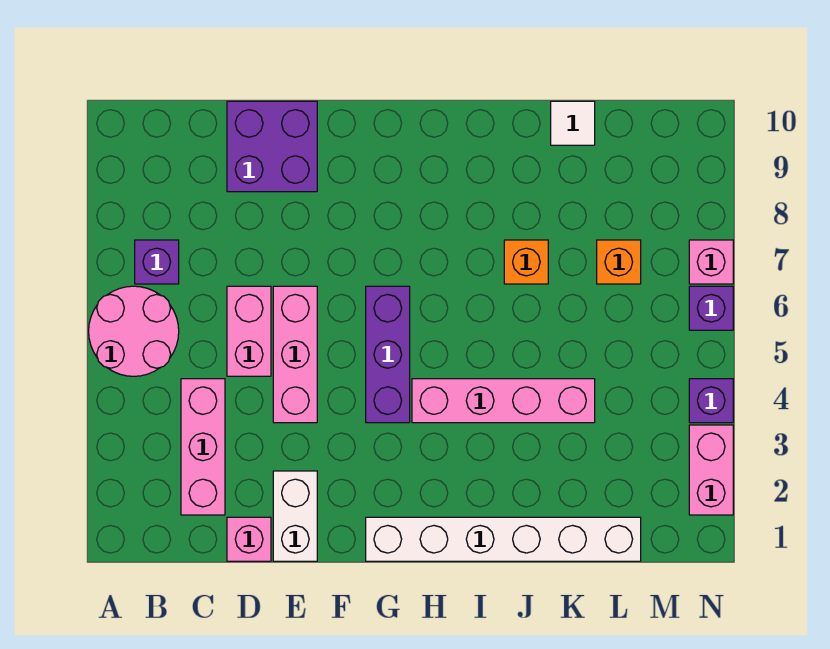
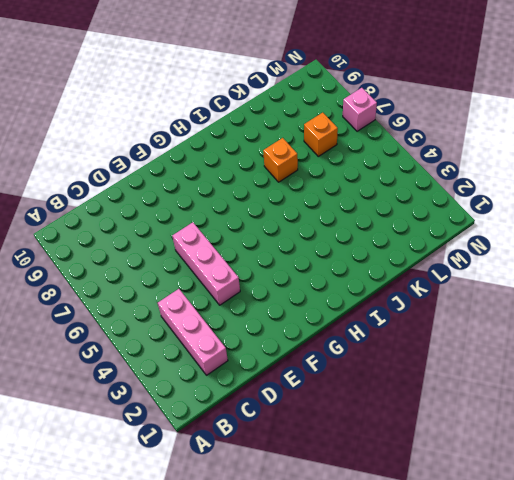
none -> pink 2x2 round brick [89,286,179,376]
none -> purple 1x1 brick [135,240,179,284]
none -> pink 1x1 brick [227,517,271,561]

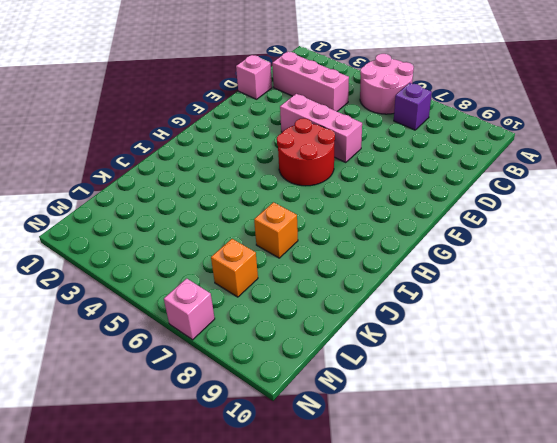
red 2x2 round brick [277,118,335,186] -> purple 1x3 brick [366,286,410,423]
none -> pink 1x2 brick [227,286,271,376]
none -> purple 2x2 brick [227,101,317,192]
none -> white 1x2 brick [273,471,317,561]

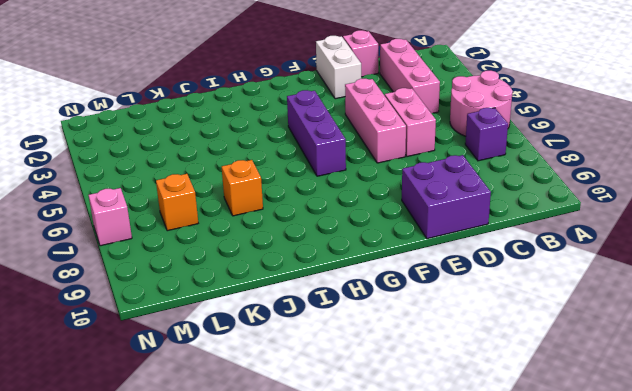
none -> white 1x6 brick [366,517,641,561]
none -> pink 1x4 brick [412,379,595,423]
none -> white 1x1 tile [551,101,595,145]

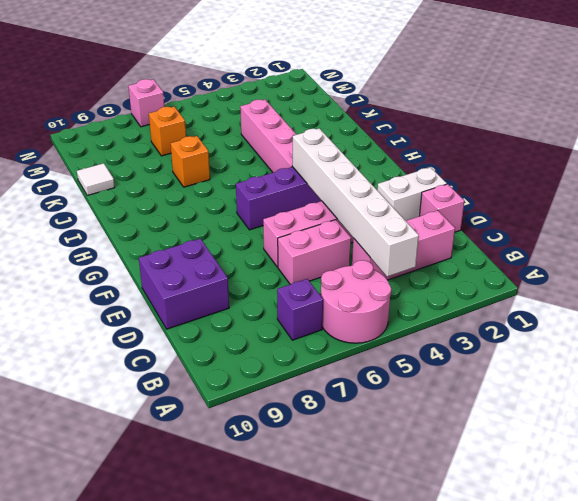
white 1x6 brick [292,128,419,277] -> white 1x6 brick moved to [366,517,641,561]
none -> pink 1x2 brick [689,425,733,515]
none -> purple 1x1 brick [689,379,733,423]
none -> purple 1x1 brick [689,286,733,330]

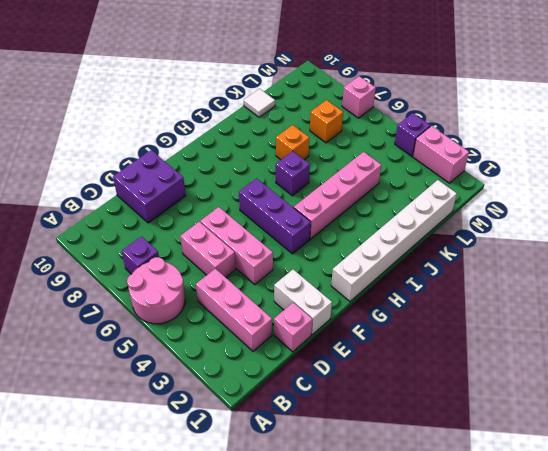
purple 1x1 brick [276,151,310,196] -> purple 1x1 brick moved to [689,286,733,330]

